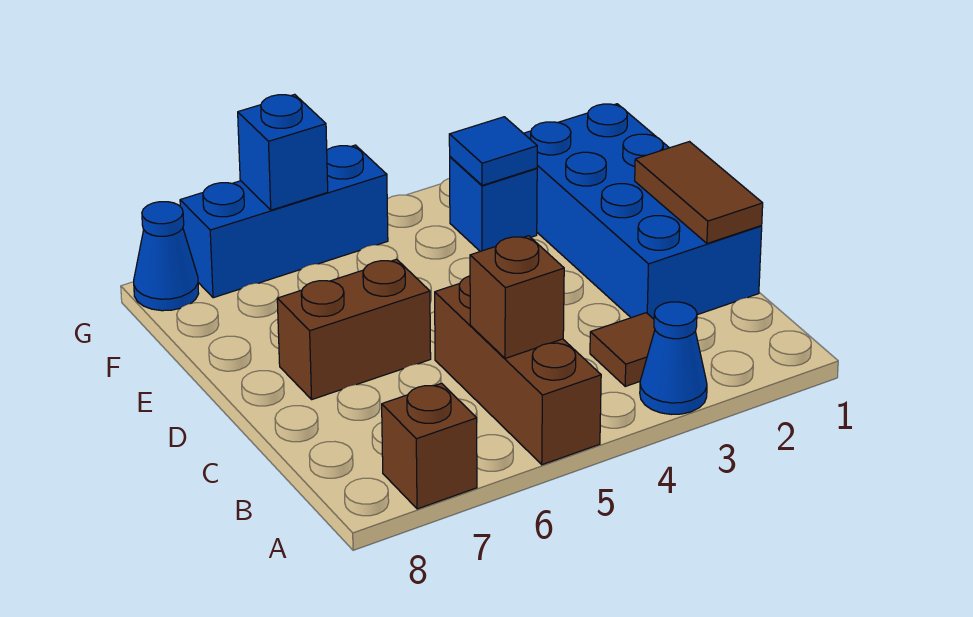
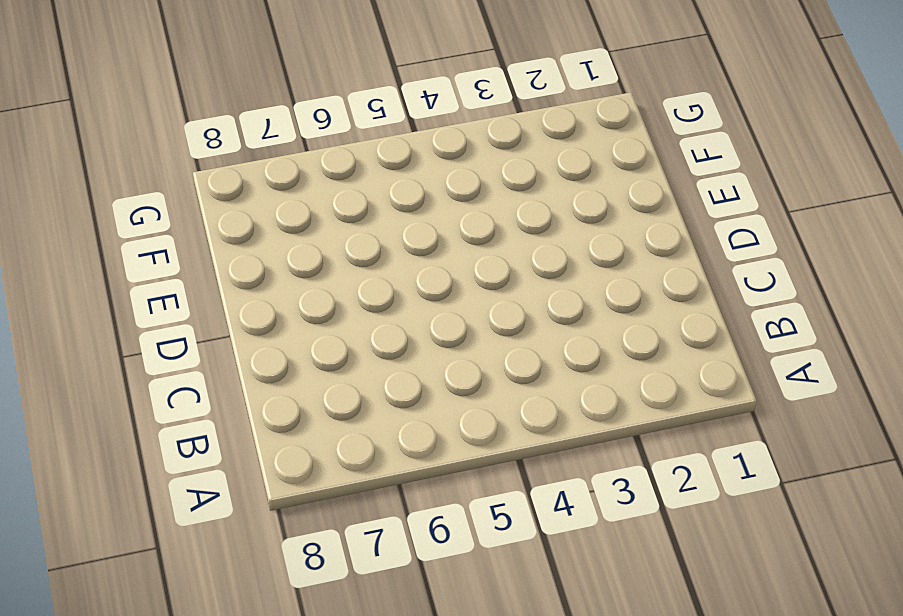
none -> blue 1x1 cone [640,302,707,414]
none -> brown 1x3 brick [435,276,601,465]
none -> brown 1x1 brick [382,383,477,509]

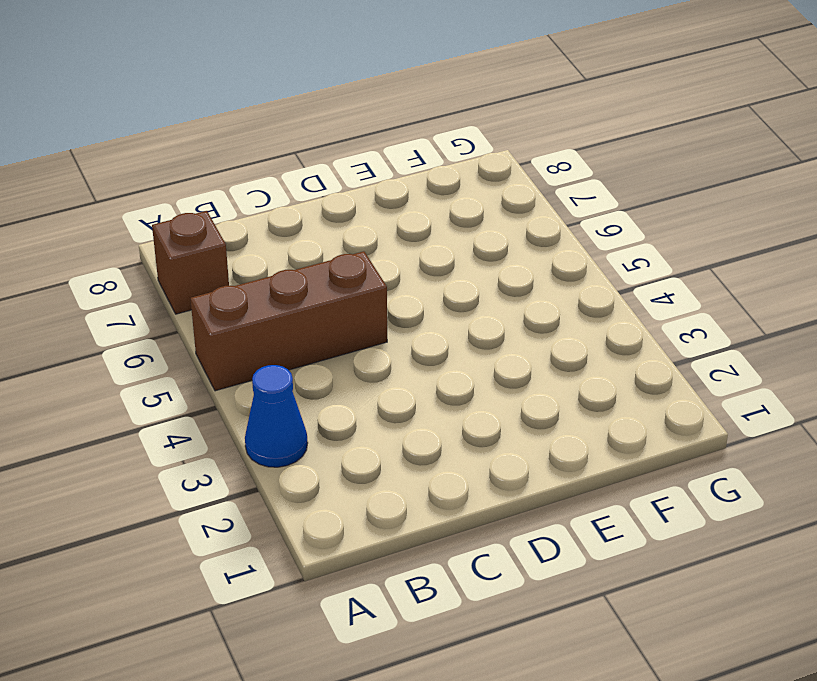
none -> brown 1x1 tile [590,313,655,386]
none -> blue 2x4 brick [524,104,762,319]
none -> brown 1x2 brick [277,259,431,399]

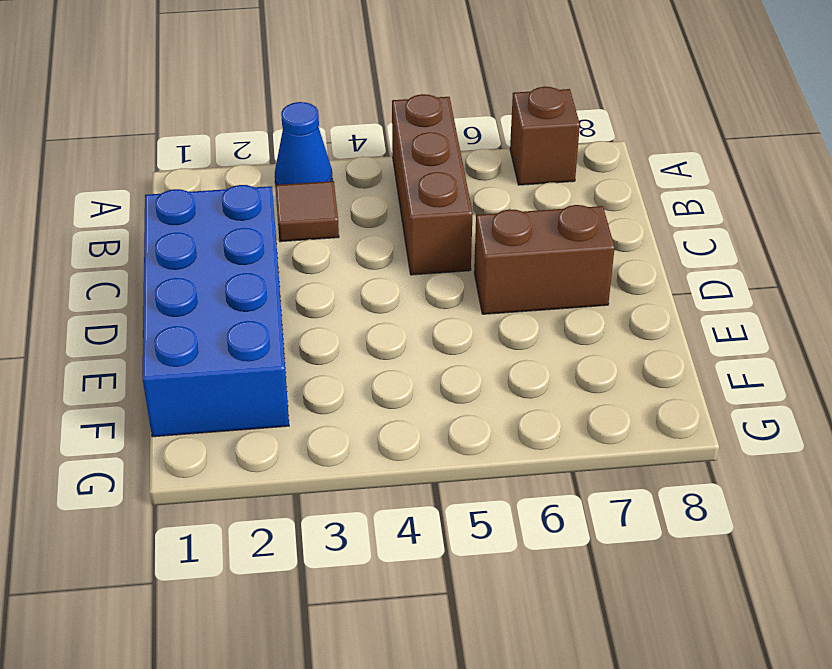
none -> blue 1x1 brick [450,157,537,251]
none -> blue 1x3 brick [180,145,388,298]
none -> blue 1x1 cone [134,202,199,311]

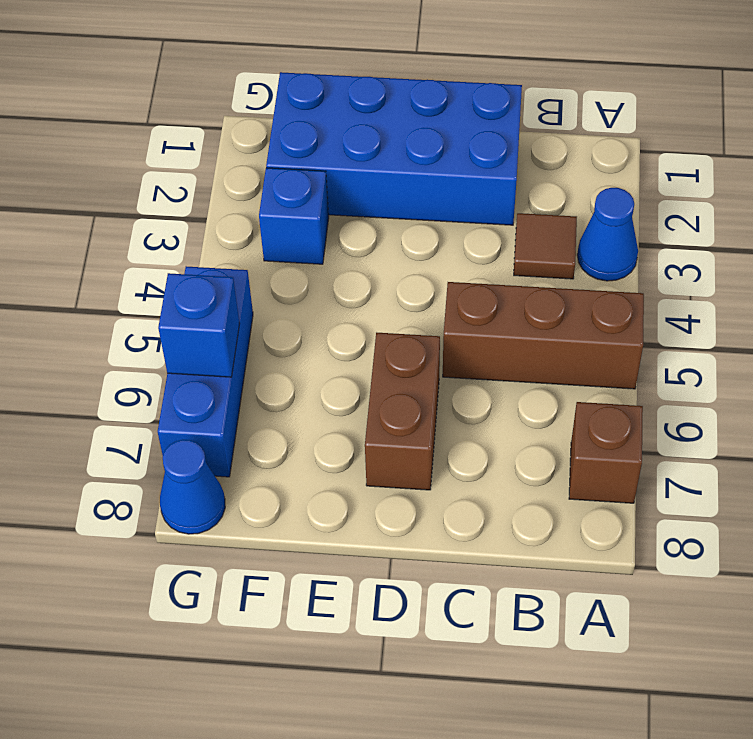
none -> brown 1x1 brick [470,236,564,358]
none -> brown 1x2 tile [635,142,763,244]
none -> blue 1x1 tile [449,117,537,185]

